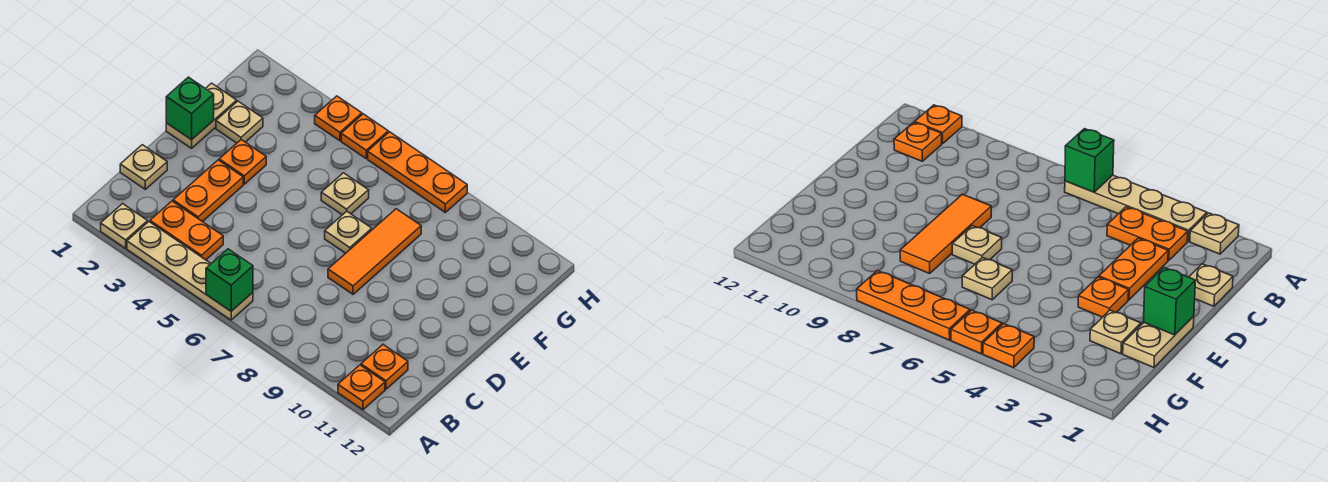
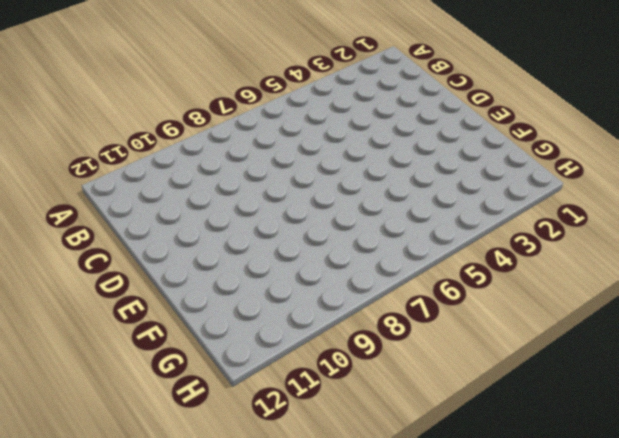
none -> tan 1x1 plate [101,204,148,248]
none -> tan 1x4 plate [127,222,253,320]
none -> orange 1x1 plate [338,365,385,410]

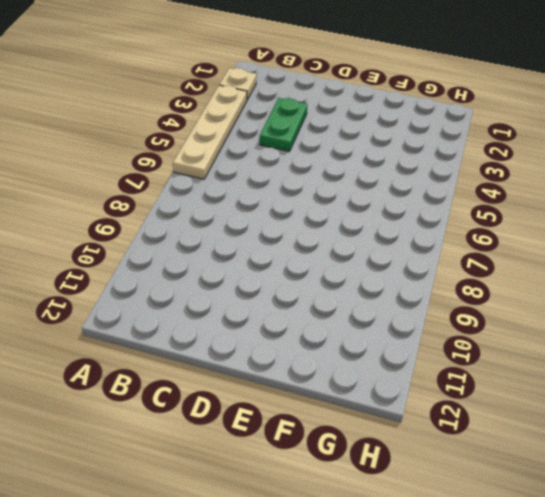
green 1x2 plate [260,98,307,152] -> orange 1x2 plate [173,160,243,222]
none -> orange 1x1 plate [338,365,385,410]
none -> orange 1x2 plate [150,201,223,260]
none -> orange 1x1 plate [361,345,408,389]

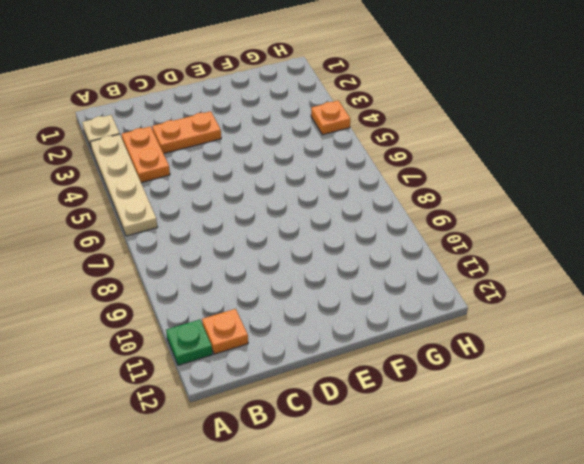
green 1x1 plate [166,320,213,365] -> orange 1x1 plate [338,365,385,410]
none -> tan 1x1 plate [120,145,167,189]
none -> orange 1x3 tile [328,209,421,294]
none -> tan 1x2 plate [166,83,237,148]

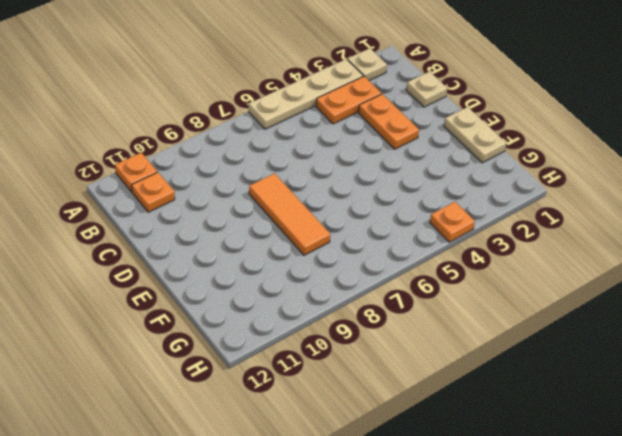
none -> orange 1x1 plate [219,140,266,184]
none -> tan 1x1 plate [325,211,372,253]
none -> tan 1x1 plate [216,101,263,143]

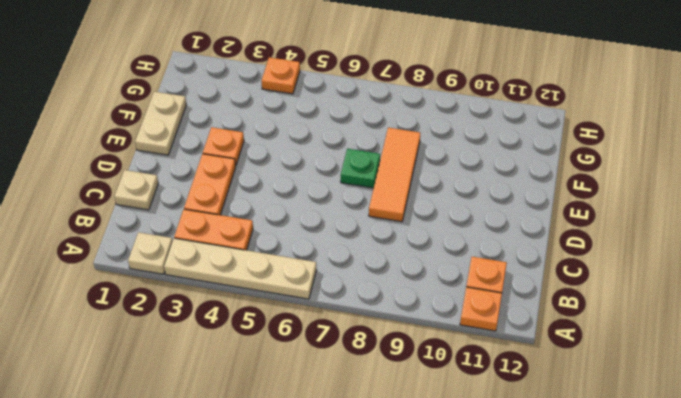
green 1x1 plate [341,149,380,188] -> tan 1x1 plate [325,211,372,253]
none -> tan 1x1 plate [216,101,263,143]
none -> tan 1x1 plate [321,173,369,215]
none -> orange 1x1 plate [341,114,388,158]

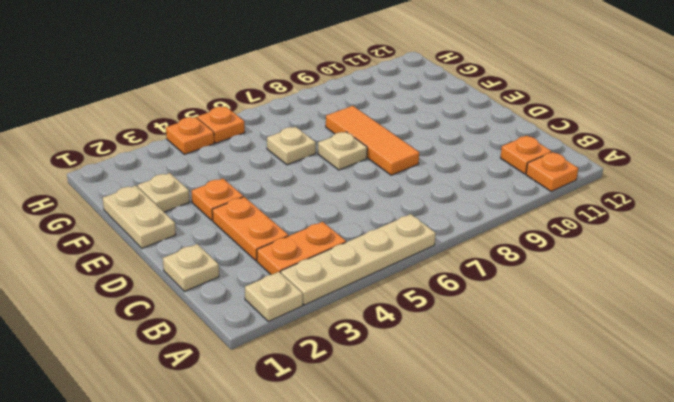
none -> orange 1x3 plate [368,132,467,212]
none -> green 1x1 brick [206,249,253,311]
none -> green 1x1 brick [166,77,214,140]

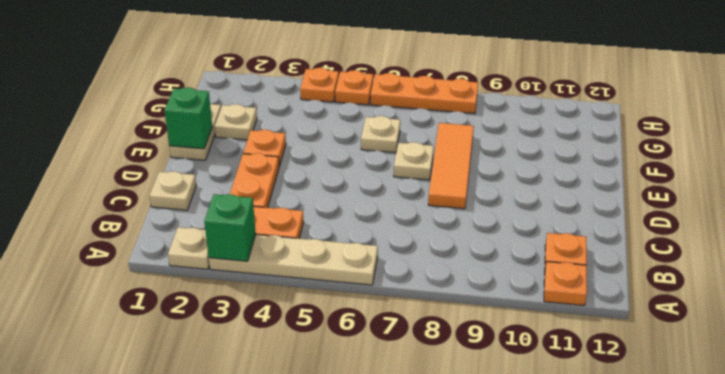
green 1x1 brick [204,194,256,261] -> green 1x1 brick moved to [206,249,253,311]

